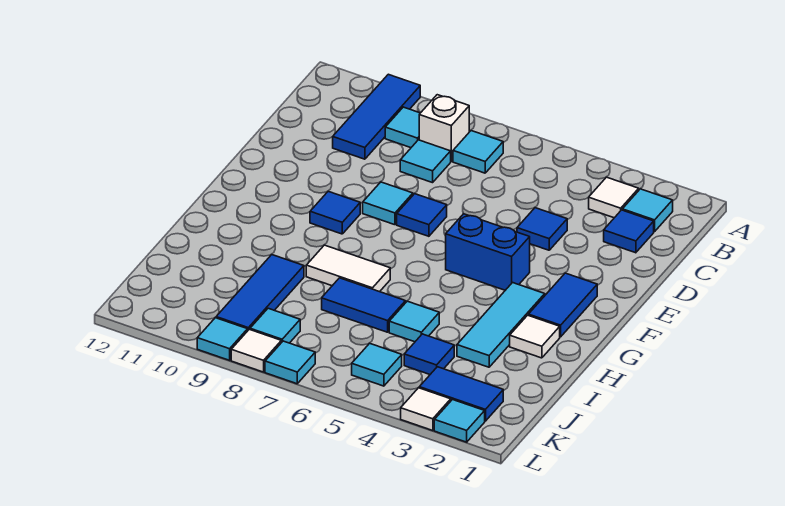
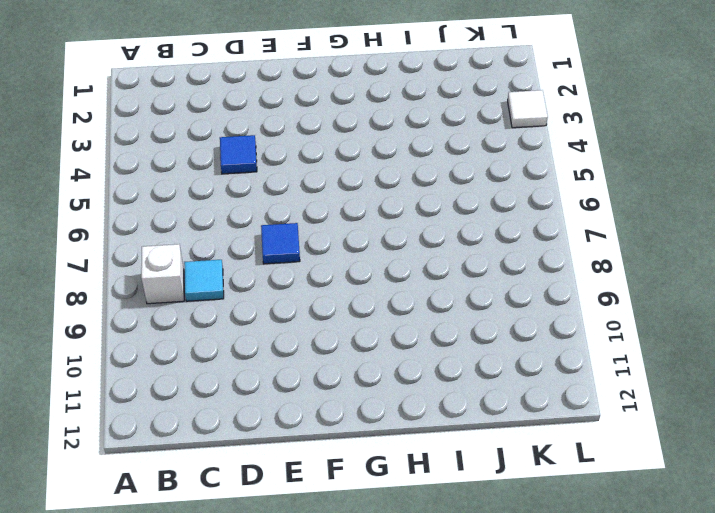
none -> blue 1x3 tile [333,74,420,159]
none -> cyan 1x1 tile [622,189,673,232]
none -> white 1x1 tile [589,177,639,218]

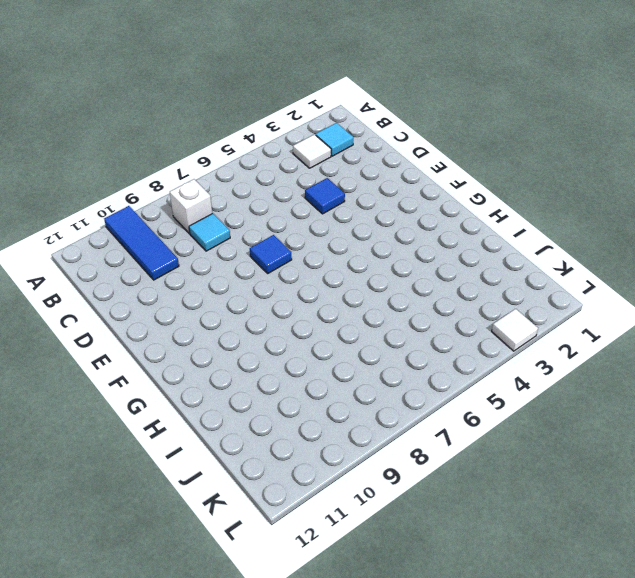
none -> cyan 1x1 tile [453,131,503,173]
none -> cyan 1x1 tile [385,107,420,148]
none -> blue 1x1 tile [604,210,654,253]

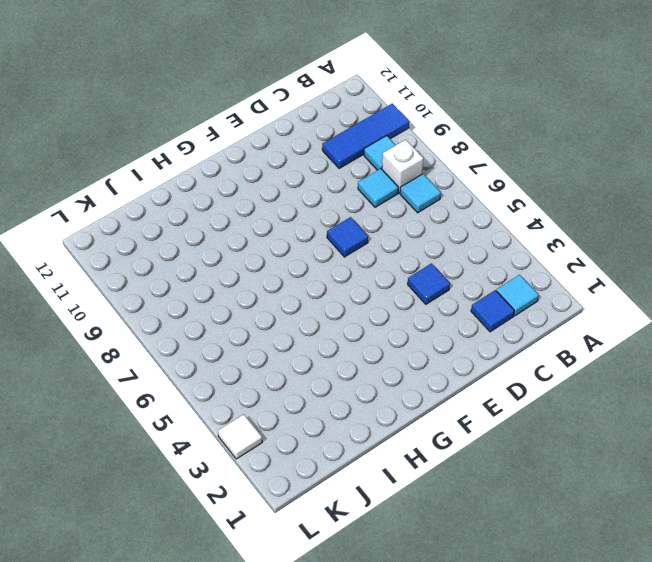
none -> white 1x1 tile [589,177,639,218]
none -> cyan 1x1 tile [363,182,413,225]
none -> blue 1x2 tile [528,273,597,337]

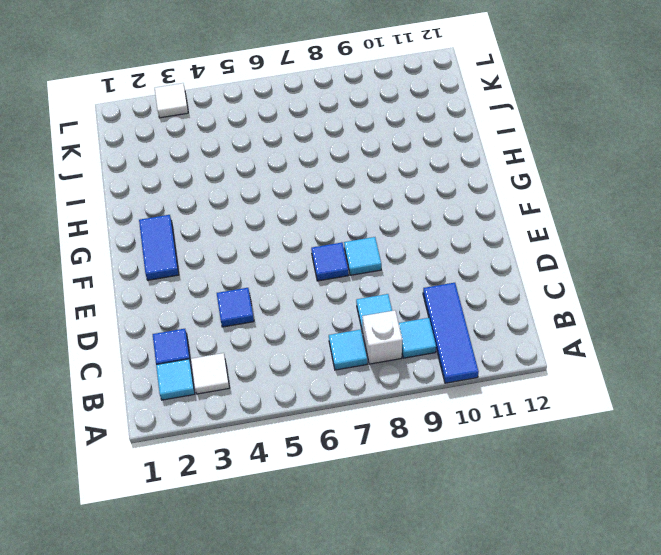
none -> blue 1x2 brick [446,214,530,290]
none -> blue 1x1 tile [310,191,360,234]
none -> cyan 1x3 tile [457,283,545,367]

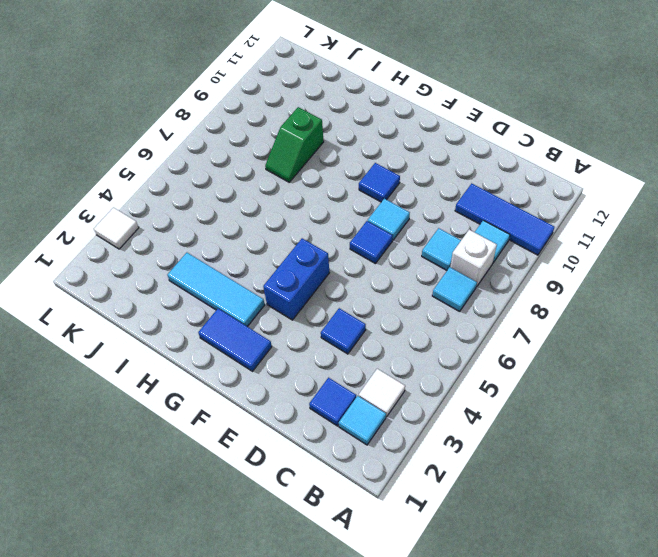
green 1x2 slope [265,107,324,182] -> blue 1x3 tile [216,255,304,330]
none -> white 1x1 tile [510,315,560,358]
none -> white 1x2 tile [306,245,390,292]
none -> cyan 1x1 tile [389,301,439,342]

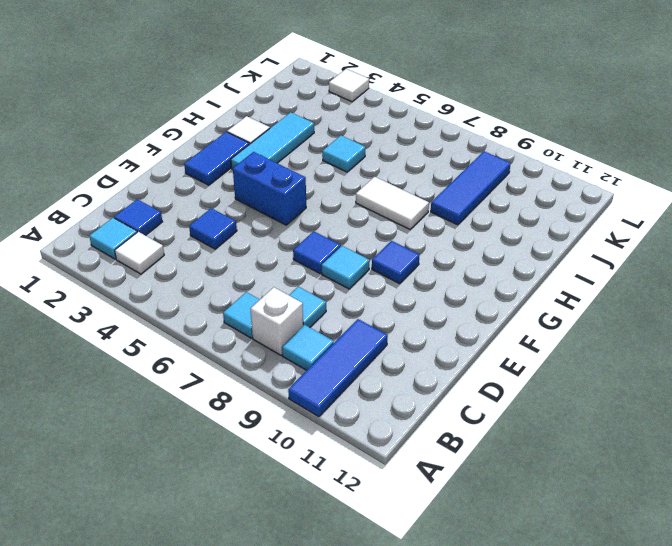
none -> blue 1x2 tile [322,278,406,332]
none -> blue 1x1 tile [404,334,454,374]
none -> blue 1x2 tile [419,367,503,421]

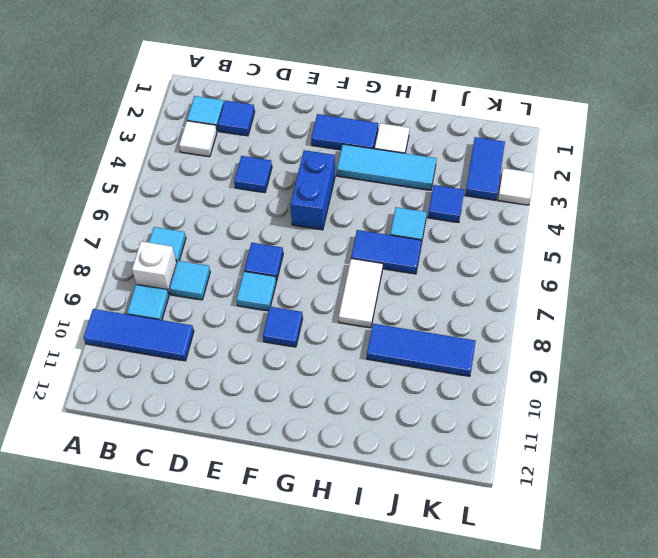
blue 1x2 tile [351,230,422,274] -> blue 1x2 tile turned to [322,278,406,332]
none -> cyan 1x1 tile [352,343,402,386]
none -> cyan 1x1 tile [250,308,300,343]
none -> cyan 1x1 tile [434,400,485,442]

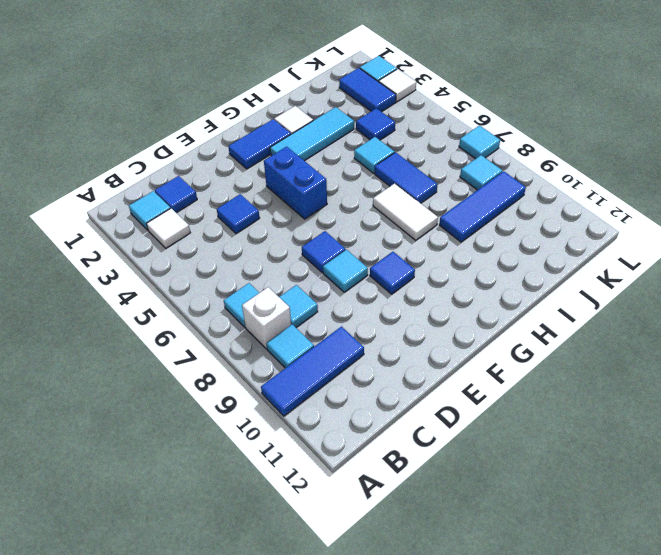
none -> cyan 1x1 tile [352,343,402,386]
none -> white 1x1 tile [231,329,281,372]
none -> cyan 1x1 tile [197,318,248,360]

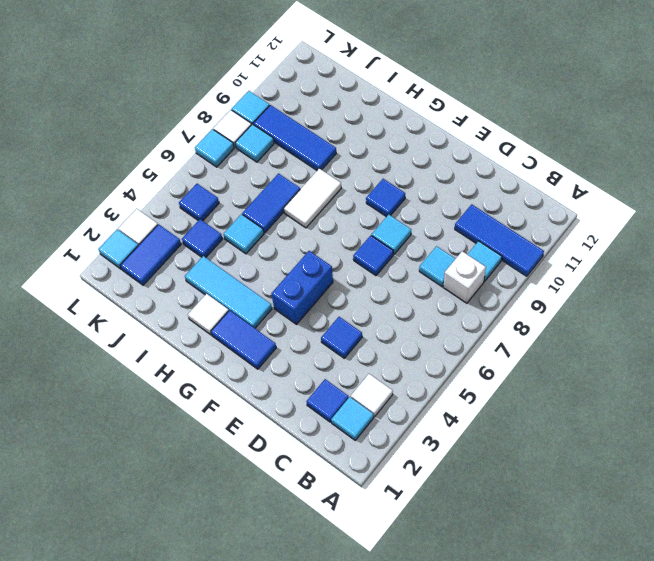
blue 1x1 tile [179,184,219,221] -> cyan 1x1 tile [352,343,402,386]
none -> cyan 1x1 tile [453,131,503,173]

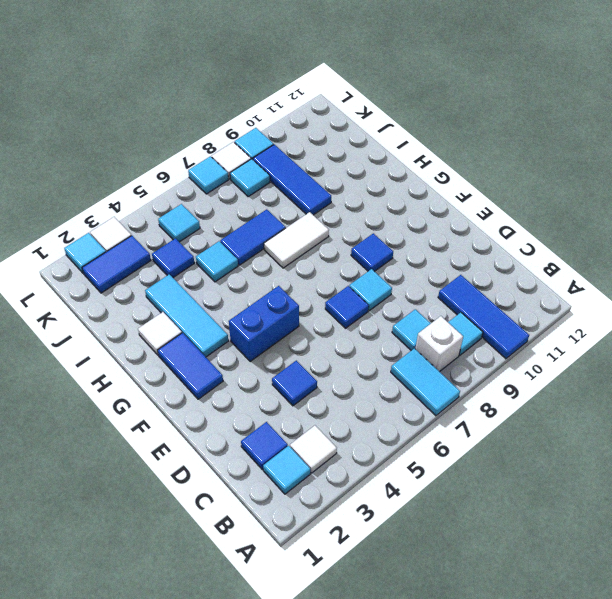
cyan 1x2 tile [391,348,460,416] -> cyan 1x1 tile [453,131,503,173]

